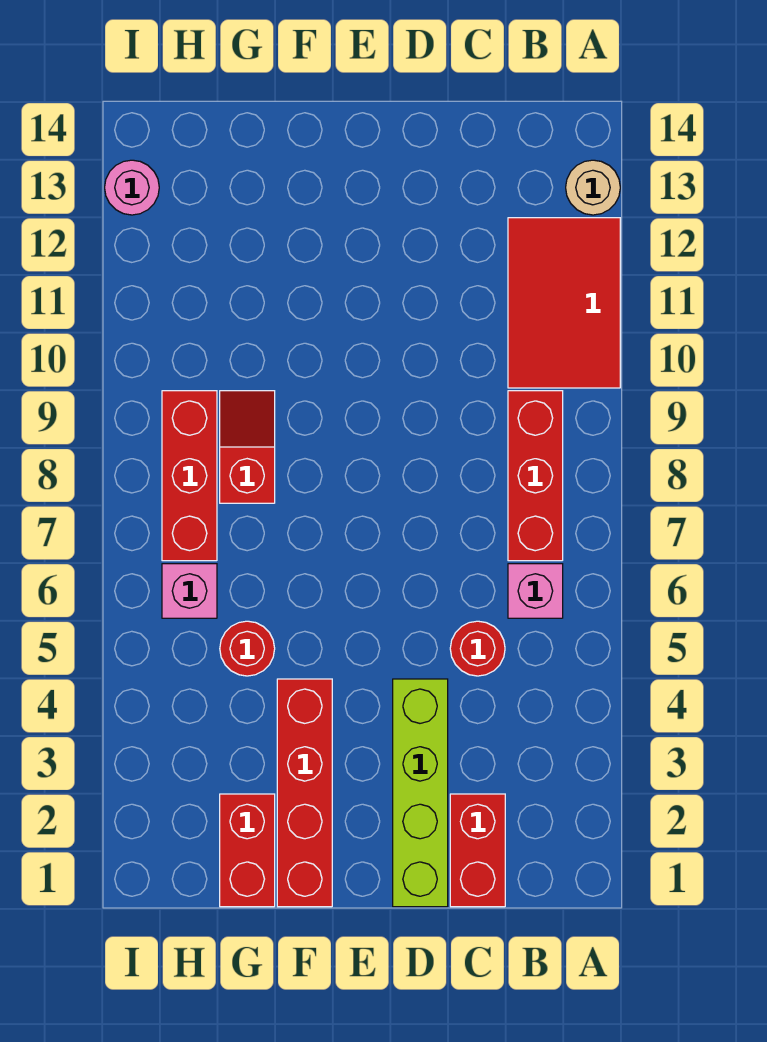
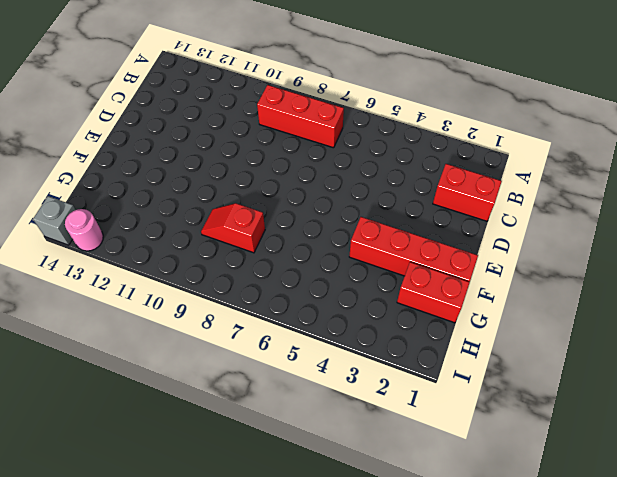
grey 1x1 brick [33,196,75,245] -> none
none -> red 2x3 tile [508,218,620,388]
none -> tan 1x1 round brick [566,160,620,215]
none -> pink 1x1 brick [508,564,563,618]

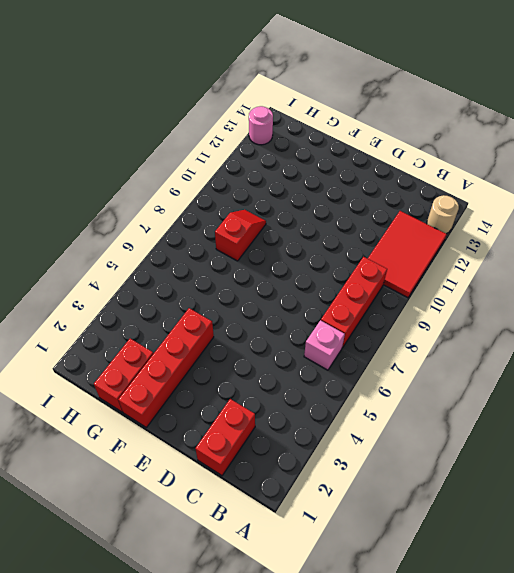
none -> red 1x1 round brick [450,621,505,676]
none -> lime 1x4 brick [393,679,448,907]
none -> red 1x1 round brick [220,621,275,676]

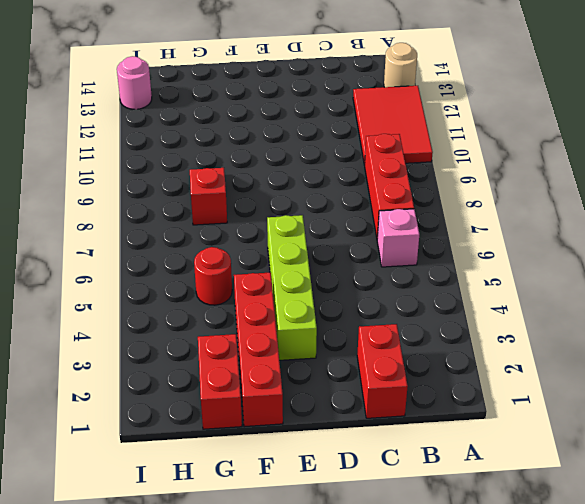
lime 1x4 brick [267,215,317,360] -> lime 1x4 brick moved to [393,679,448,907]
none -> red 1x1 round brick [450,621,505,676]
none -> pink 1x1 brick [162,564,217,618]
none -> red 1x3 brick [162,391,217,561]

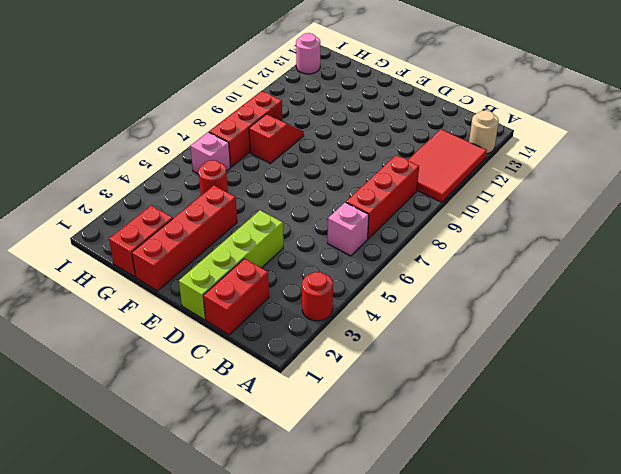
red 1x1 round brick [302,272,333,321] -> red 1x1 round brick moved to [450,621,505,676]

